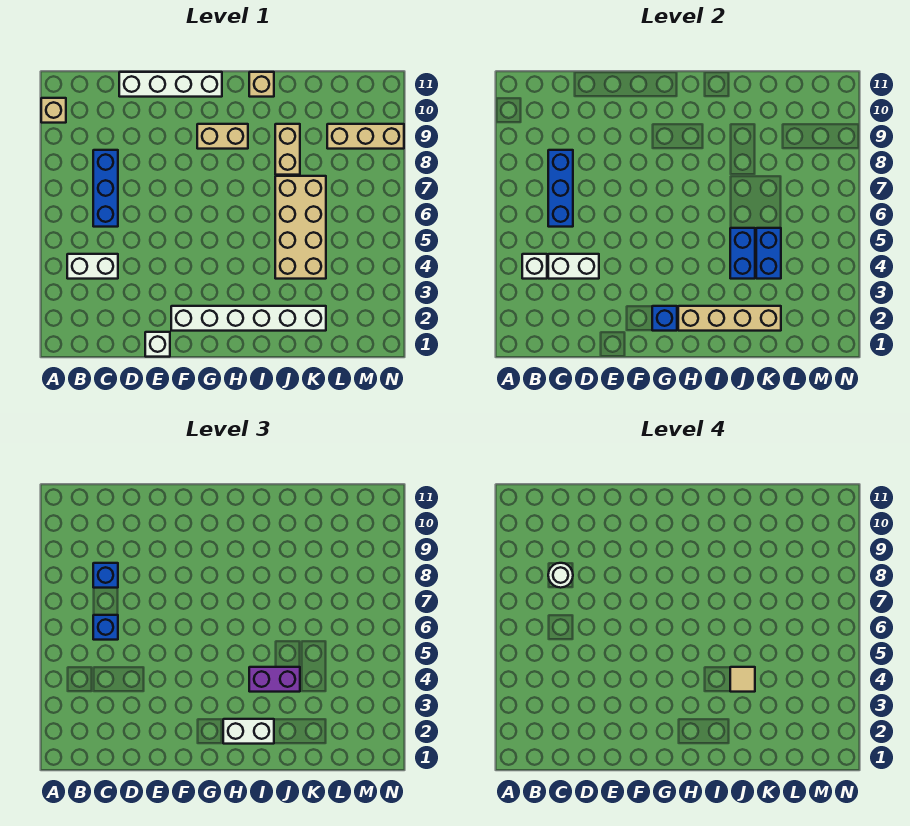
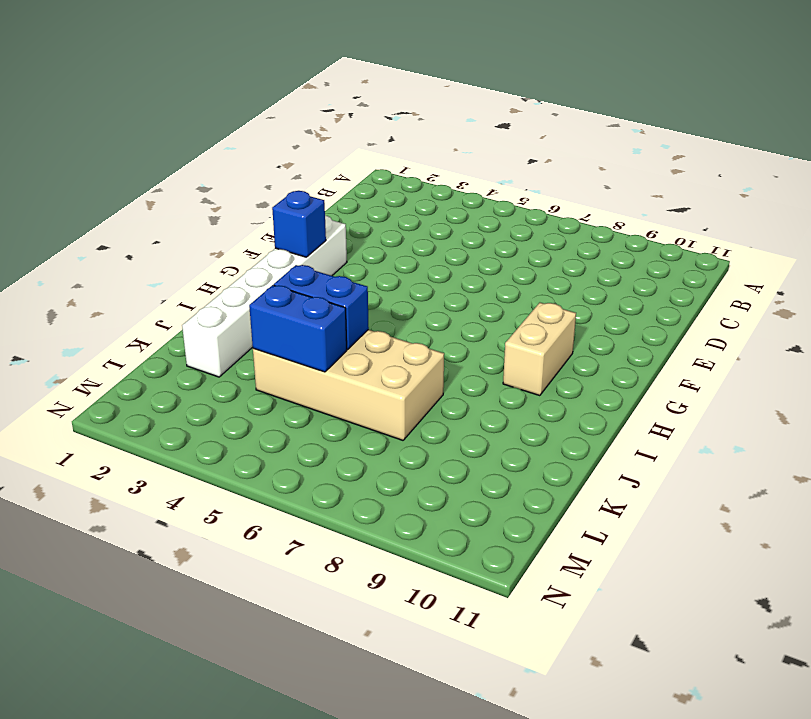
none -> tan 1x1 brick [41,98,66,123]
none -> white 1x2 brick [67,254,118,279]
none -> blue 1x3 brick [93,150,118,227]

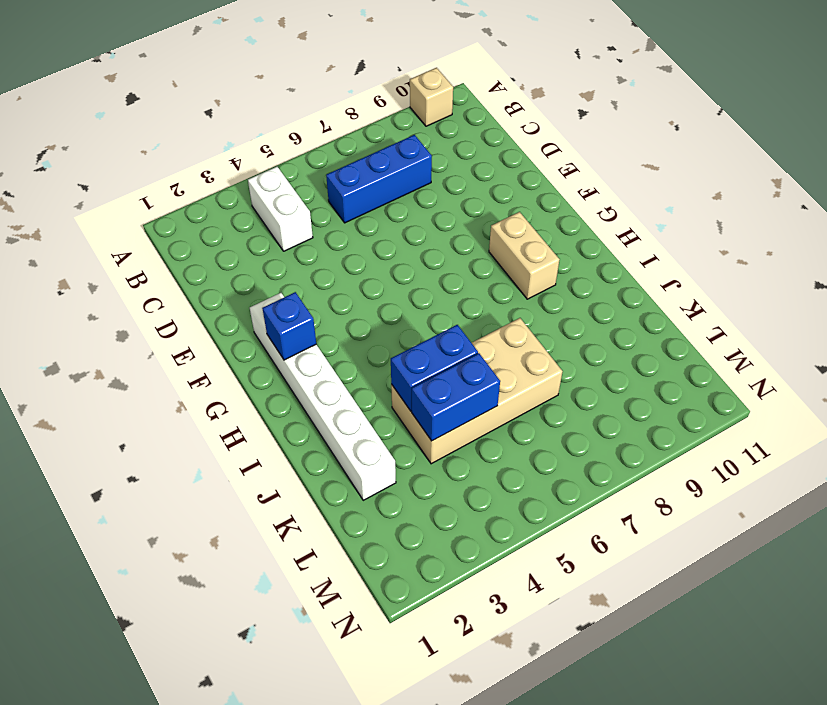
none -> white 1x4 brick [119,72,222,97]
none -> white 1x1 brick [145,332,170,357]
none -> tan 1x1 brick [249,72,274,97]

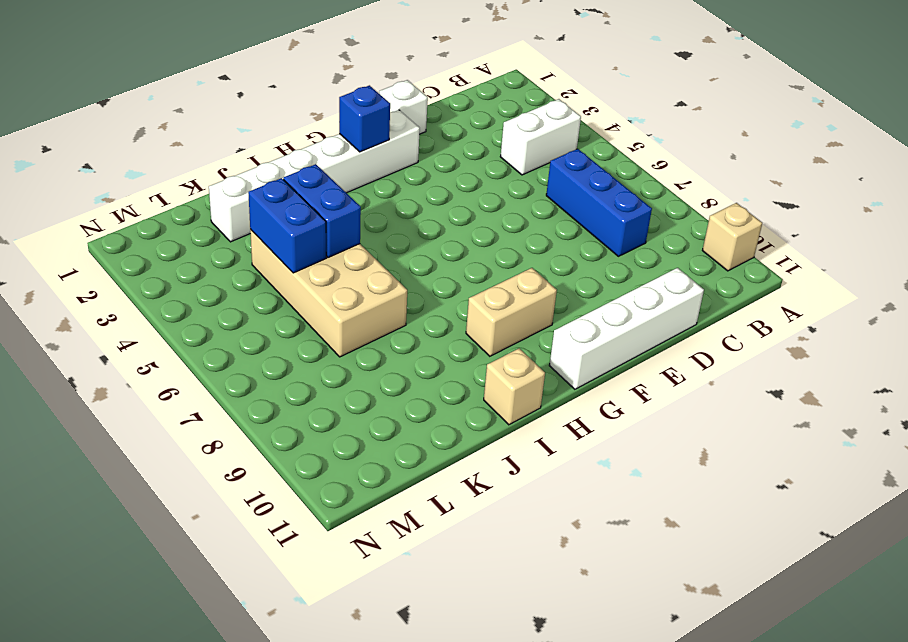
none -> tan 1x2 brick [275,124,300,175]
none -> tan 1x3 brick [327,124,404,149]
none -> white 1x1 brick [522,254,547,279]

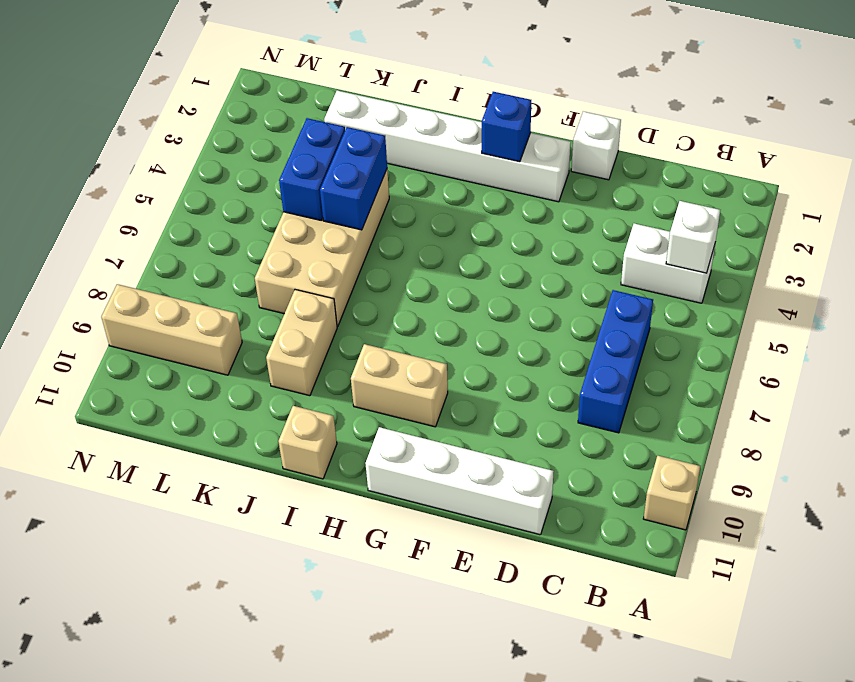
none -> white 1x2 brick [548,254,599,279]
none -> blue 1x3 brick [548,150,573,227]
none -> tan 1x4 brick [678,306,781,331]

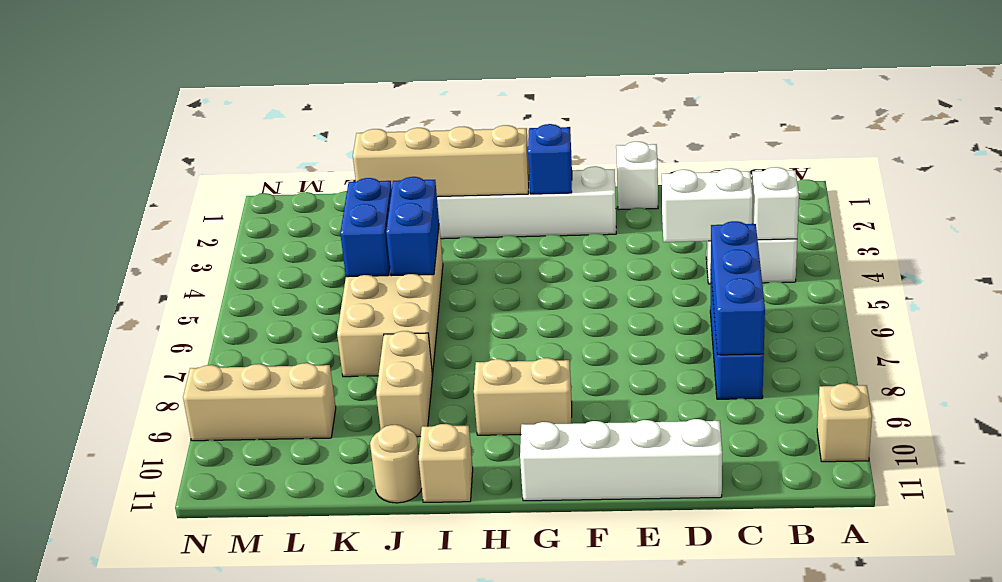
tan 1x1 round brick [370,425,422,503] -> none
none -> blue 1x1 brick [93,615,118,640]
none -> blue 1x1 brick [93,563,118,588]
none -> white 1x2 brick [223,719,274,744]

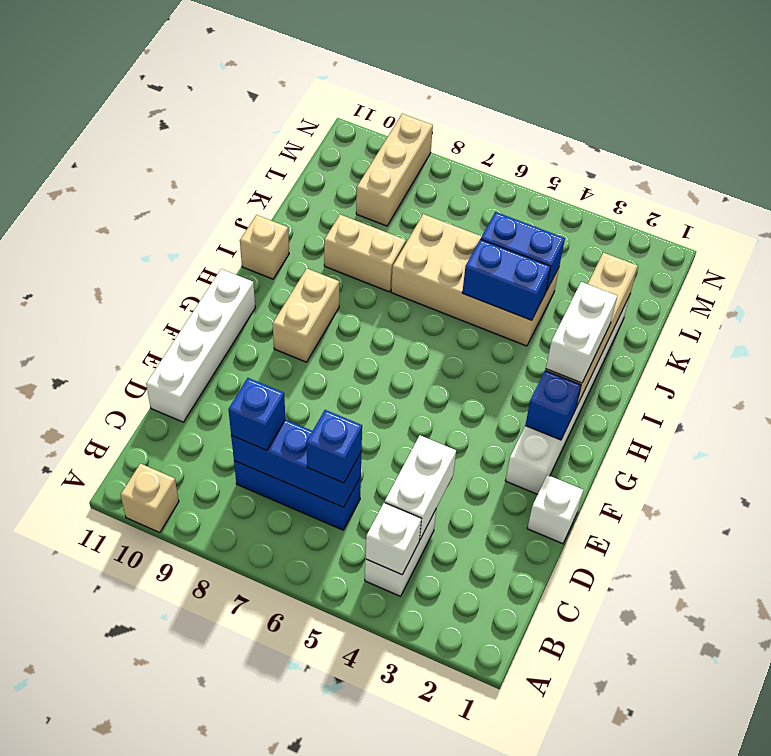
none -> purple 1x2 brick [249,667,300,692]
none -> white 1x1 round brick [548,563,573,588]
none -> tan 1x1 tile [730,667,755,692]

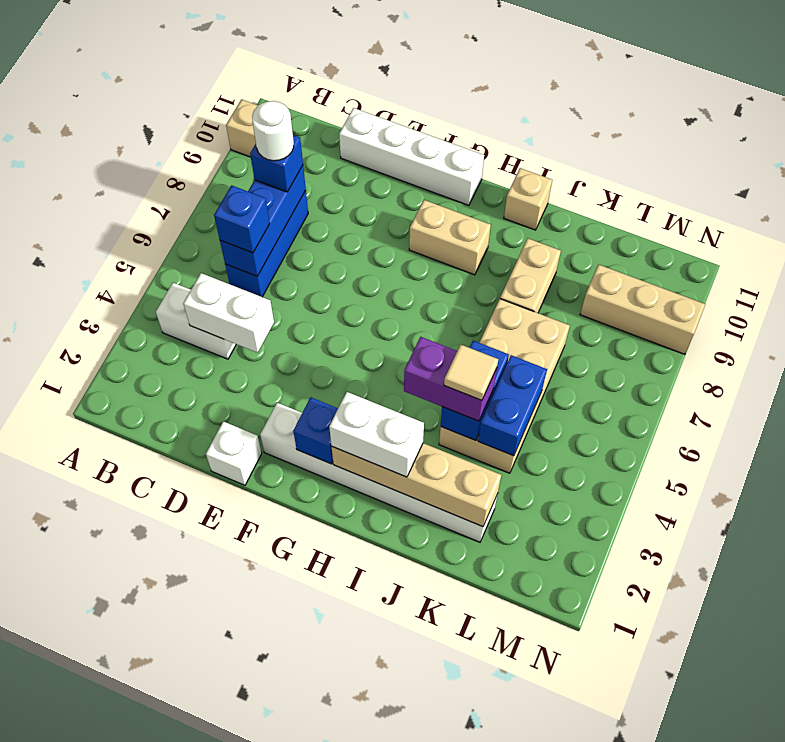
none -> white 1x1 brick [522,254,547,279]

